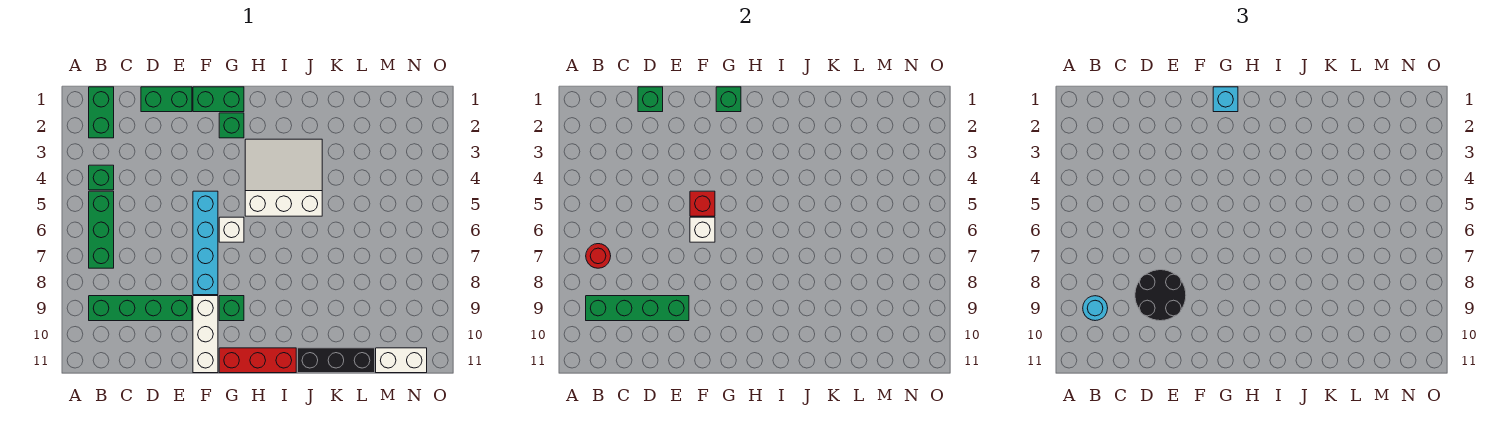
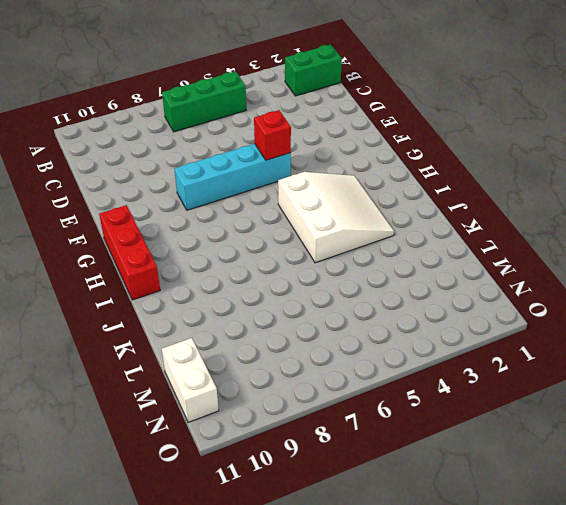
none -> green 1x1 brick [89,165,114,190]
none -> green 1x4 brick [89,296,192,321]
none -> green 1x2 brick [141,87,192,112]

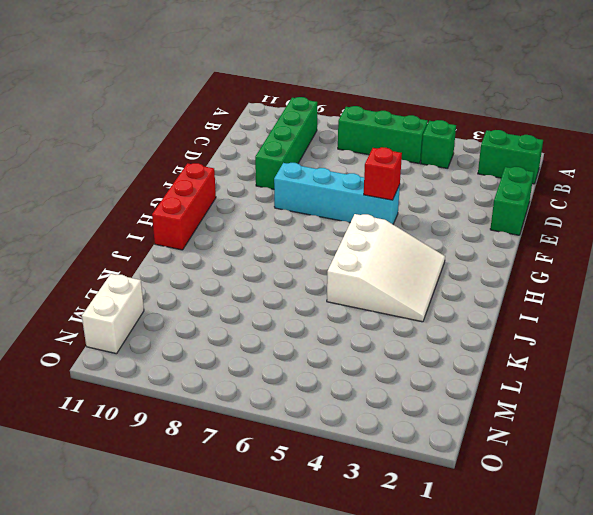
none -> green 1x2 brick [193,87,244,112]
none -> white 1x3 brick [193,296,218,373]
none -> green 1x1 brick [219,113,244,138]

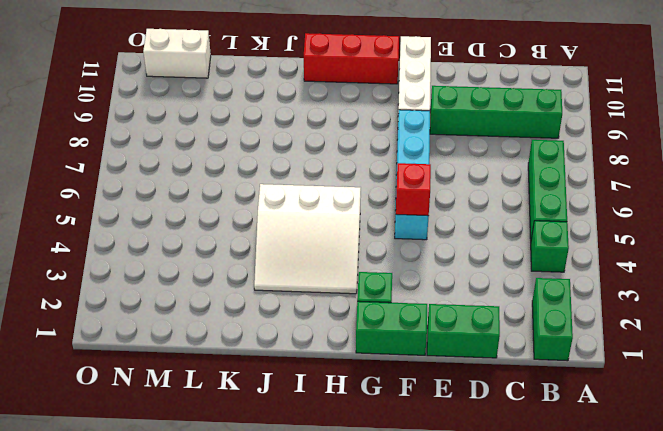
none -> white 1x1 brick [219,217,244,242]
none -> green 1x1 brick [219,296,244,321]
none -> black 1x3 brick [298,348,375,373]

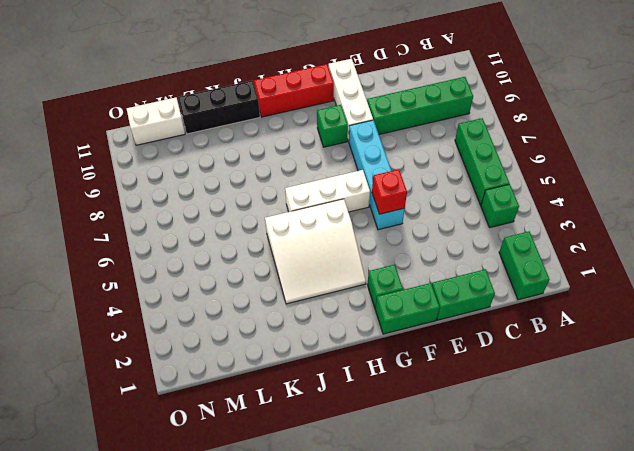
white 1x3 brick [285,170,370,212] -> white 1x1 brick [219,217,244,242]
none -> red 1x1 round brick [586,244,611,268]
none -> green 1x4 brick [586,296,689,321]
none -> green 1x1 brick [638,87,663,112]

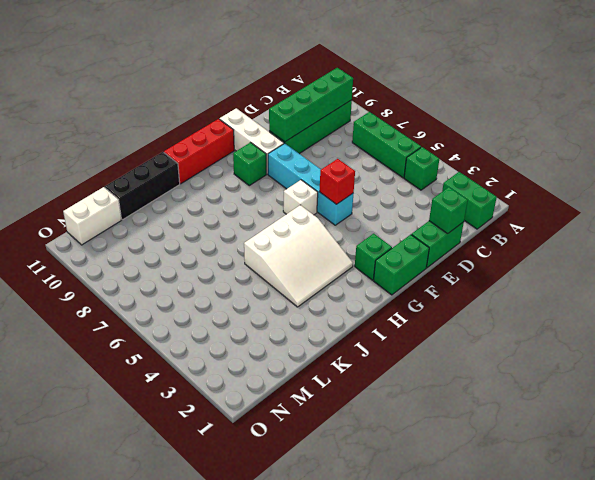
none -> red 1x1 round brick [586,244,611,268]
none -> white 1x1 brick [690,217,715,242]
none -> green 1x1 brick [716,87,741,112]

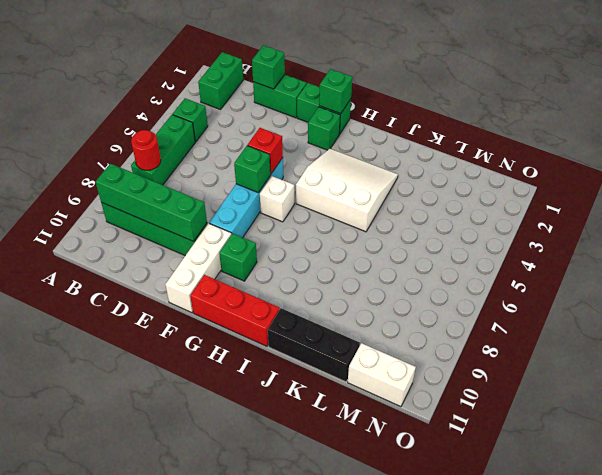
green 1x1 brick [234,146,271,193] -> white 1x1 brick [690,217,715,242]
none -> cyan 1x1 round brick [1083,296,1108,321]
none -> black 2x2 round brick [1135,270,1186,321]
none -> cyan 1x1 brick [1213,87,1238,112]

